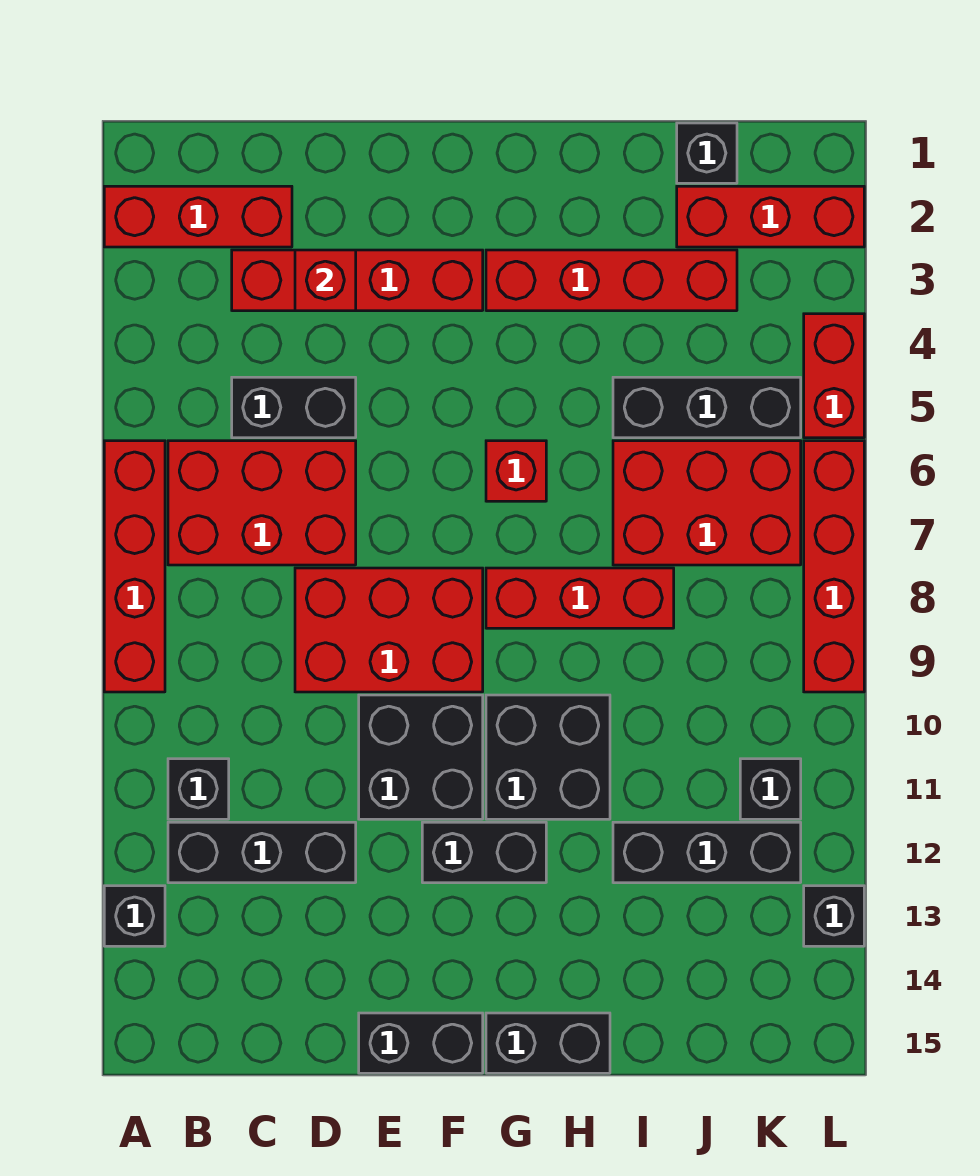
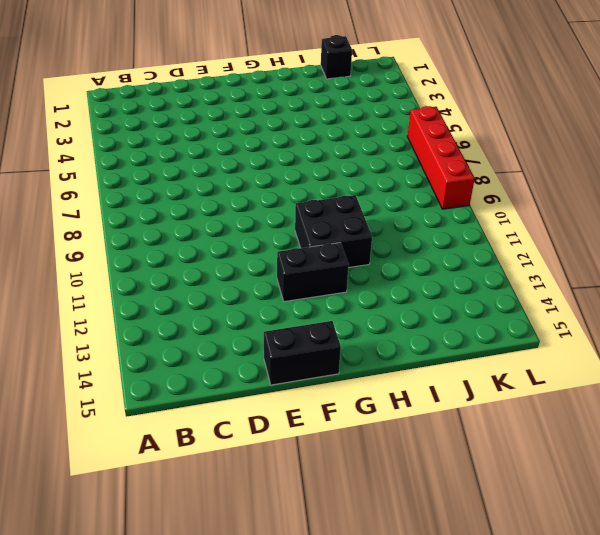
none -> red 1x3 brick [104,186,292,247]
none -> red 1x4 brick [104,441,165,692]
none -> black 1x1 brick [104,886,165,946]

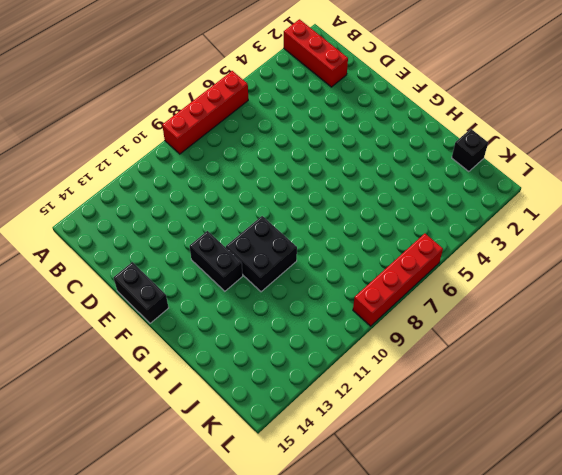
none -> black 1x1 brick [104,886,165,946]
none -> red 2x3 brick [168,441,356,565]
none -> black 1x1 brick [168,759,229,819]

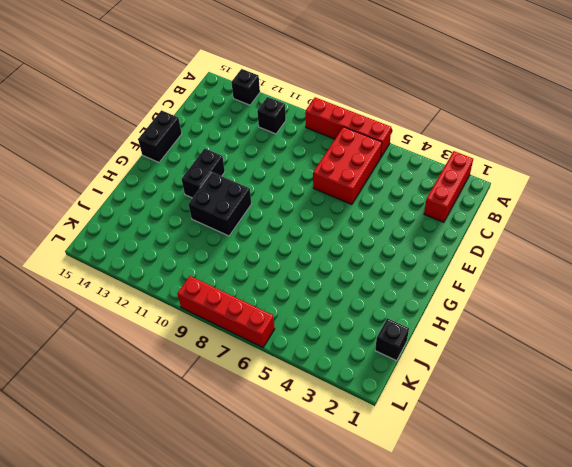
none -> black 1x3 brick [168,822,356,883]
none -> red 1x4 brick [232,250,483,311]
none -> black 1x2 brick [232,377,356,438]

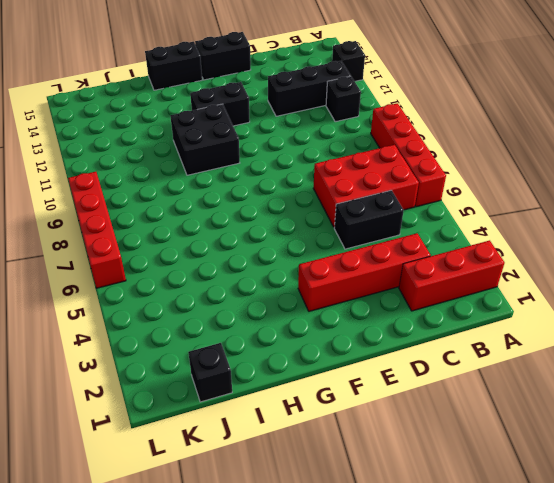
none -> red 2x3 brick [295,568,483,692]
none -> black 2x2 brick [359,695,483,819]
none -> red 1x4 brick [486,250,737,311]

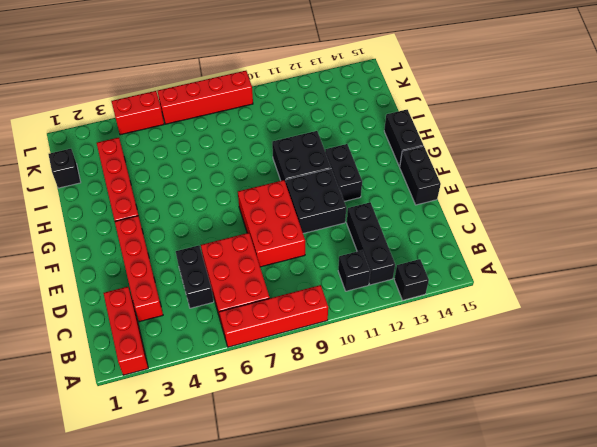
none -> red 1x1 brick [486,441,546,501]
none -> red 1x3 brick [486,568,674,628]
none -> black 1x3 brick [613,377,801,438]

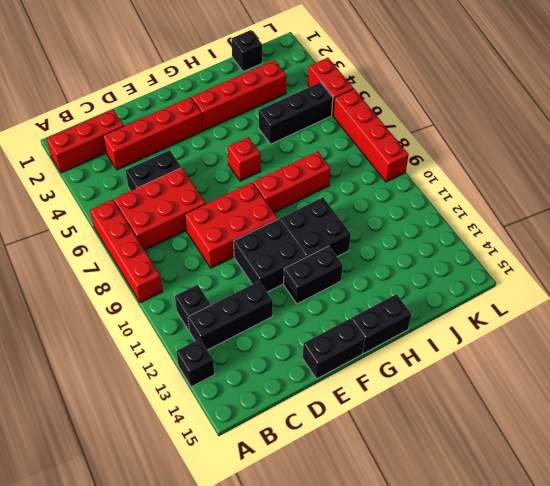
none -> red 2x3 brick [613,441,801,565]
none -> black 1x3 brick [613,822,801,883]
none -> red 1x3 brick [677,186,864,247]

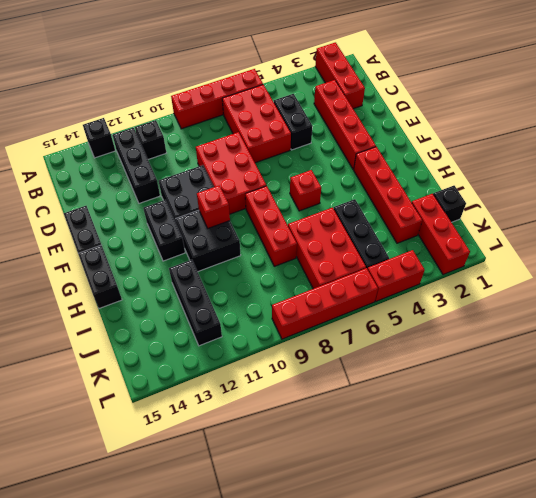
red 1x1 brick [197,185,230,228] -> red 1x1 brick moved to [295,250,356,311]
none -> black 1x1 brick [740,759,801,819]
none -> black 1x1 brick [804,886,864,946]

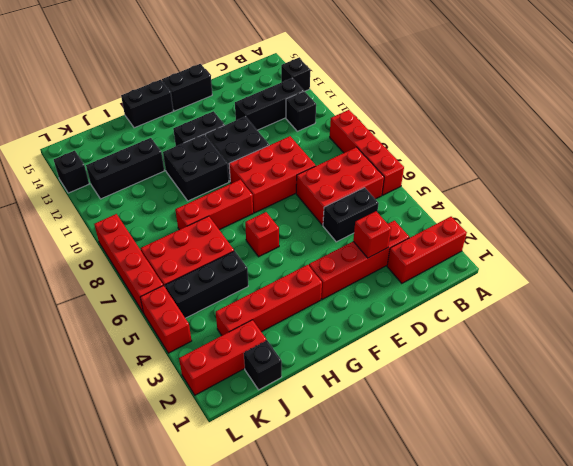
none -> black 1x1 brick [740,759,801,819]

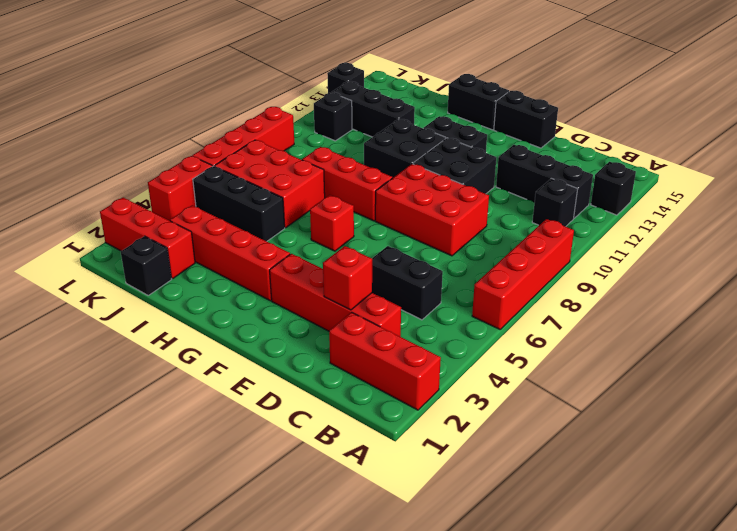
none -> red 2x3 brick [168,441,356,565]

